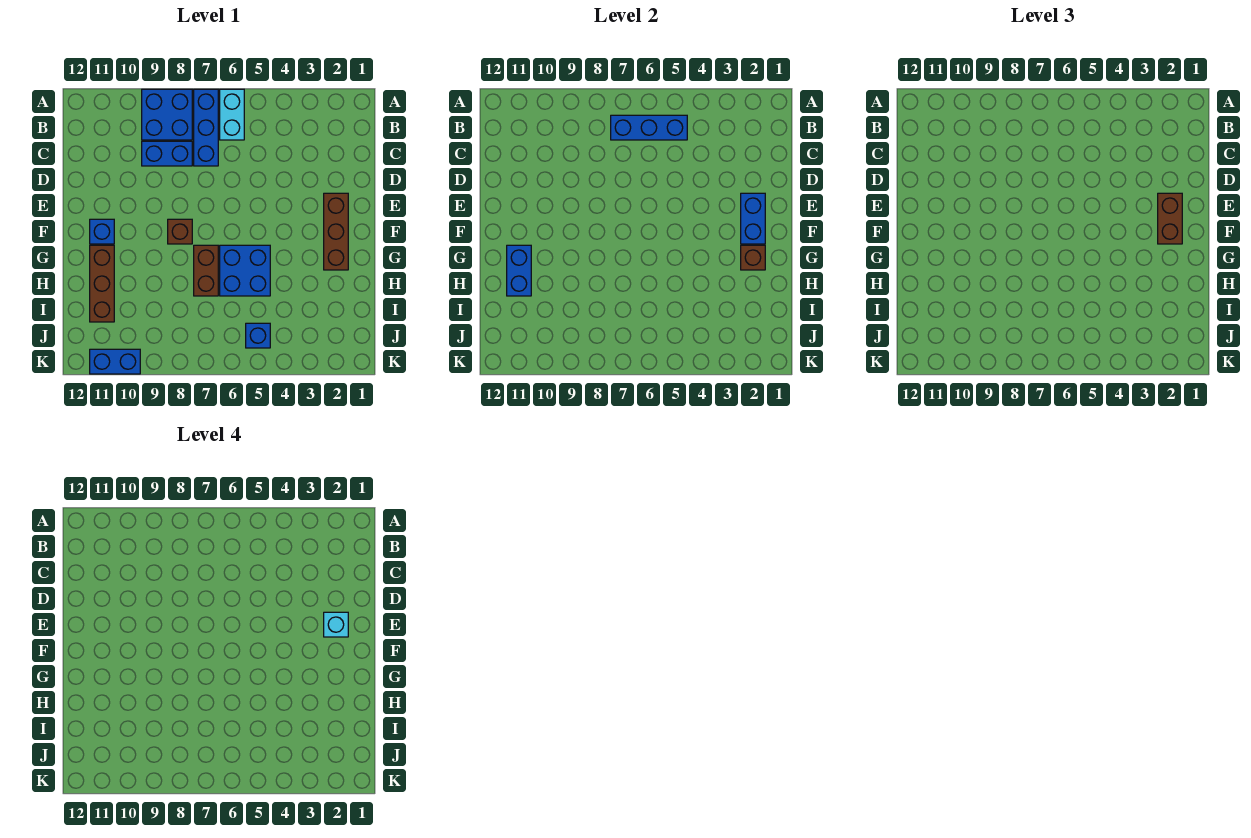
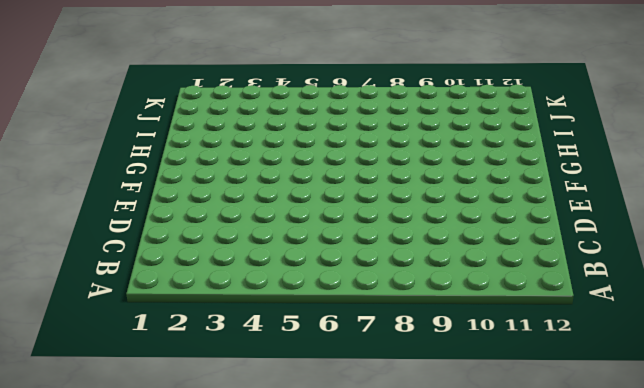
none -> cyan 1x2 brick [220,89,244,140]
none -> blue 1x3 brick [194,89,218,166]
none -> blue 2x2 brick [142,89,192,140]

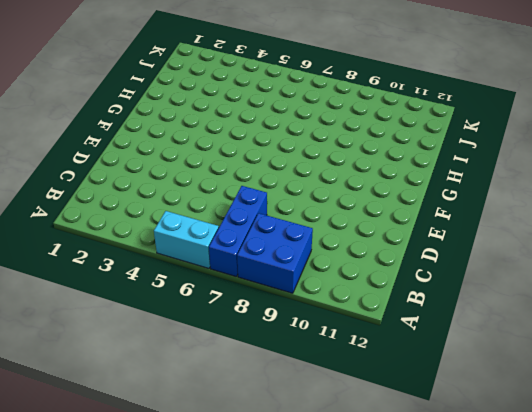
cyan 1x2 brick [154,211,219,268] -> cyan 1x2 brick turned to [220,89,244,140]
none -> blue 1x2 brick [142,141,192,166]
none -> brown 1x3 brick [324,193,348,270]
none -> brown 1x1 brick [168,219,192,244]

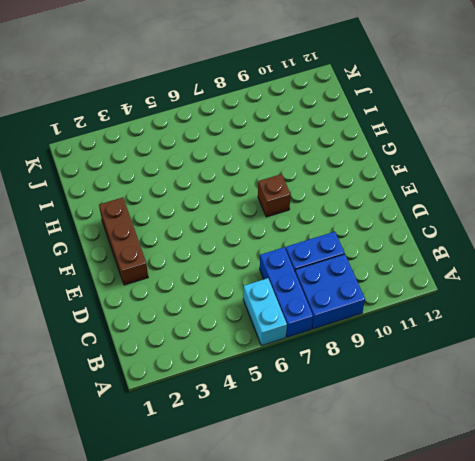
none -> blue 1x1 brick [90,219,114,244]
none -> blue 2x2 brick [220,245,270,296]
none -> brown 1x2 brick [194,245,218,296]

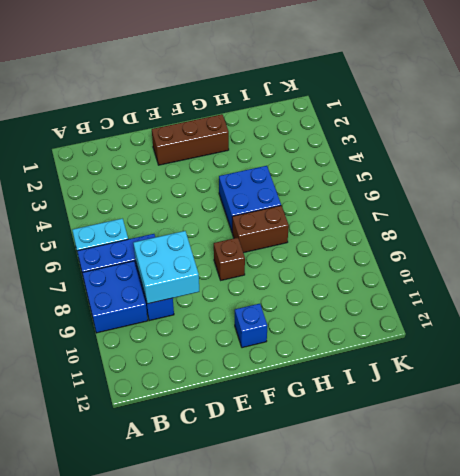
cyan 2x2 brick [133,231,199,304] -> none
none -> brown 1x3 brick [90,245,114,322]
none -> blue 1x1 brick [246,323,270,348]
none -> blue 1x2 brick [90,349,140,374]

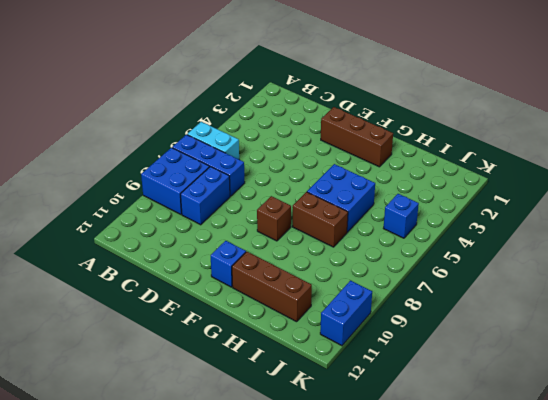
none -> blue 1x3 brick [611,115,687,140]
none -> blue 1x2 brick [741,193,765,244]
none -> brown 1x1 brick [741,245,765,270]

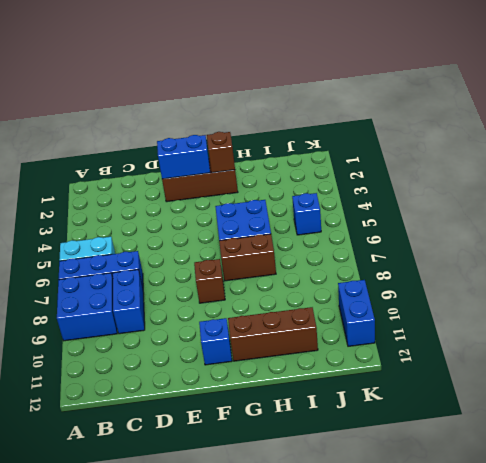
none -> blue 1x3 brick [611,115,687,140]
none -> blue 1x2 brick [507,245,531,296]
none -> brown 1x2 brick [1158,193,1182,244]

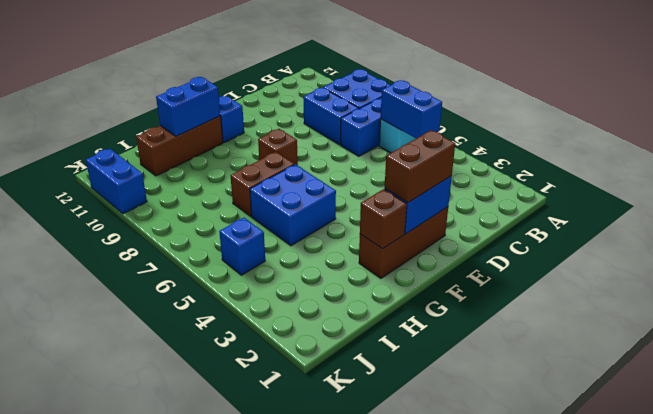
blue 1x2 brick [381,80,442,138] -> blue 1x3 brick [611,115,687,140]
none -> cyan 1x1 brick [324,612,348,637]

